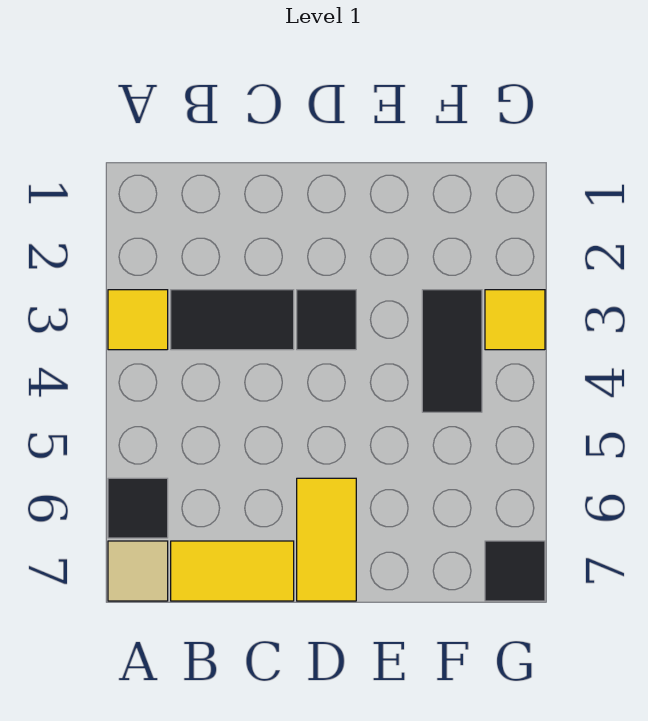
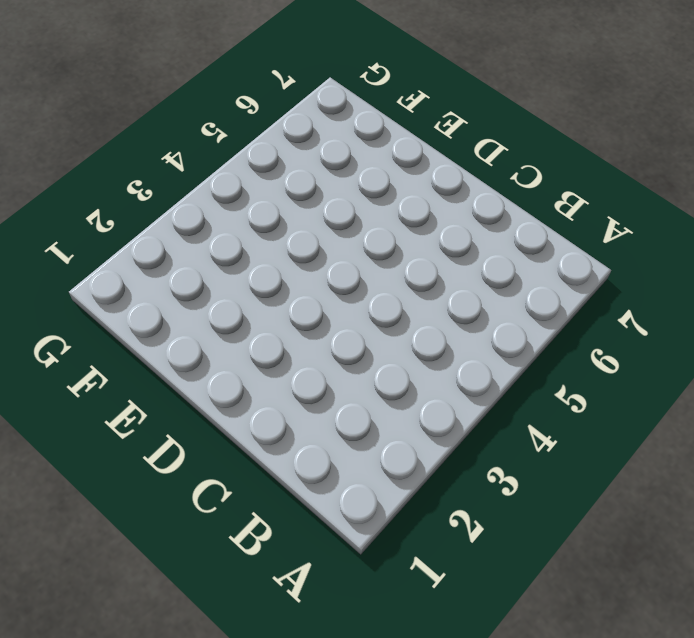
none -> yellow 1x1 tile [108,290,168,350]
none -> black 1x1 tile [108,478,168,538]

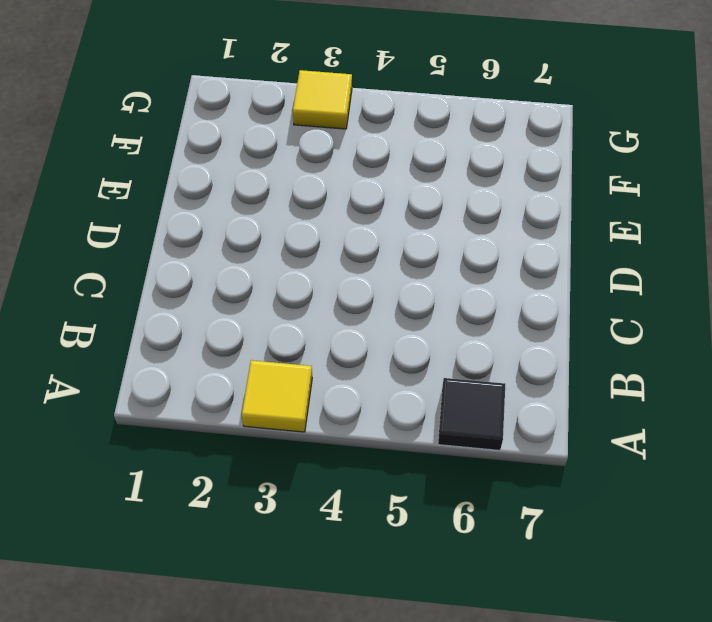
none -> tan 1x1 tile [108,541,168,601]
none -> black 1x2 tile [171,290,294,350]

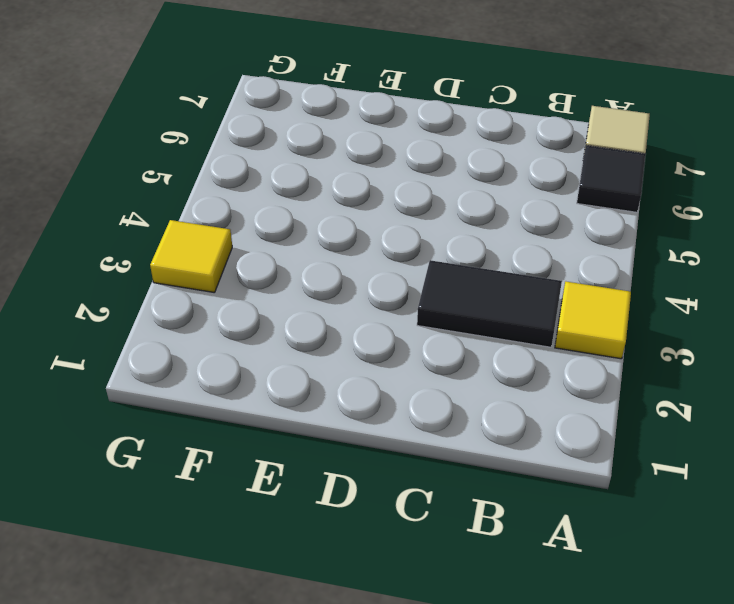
none -> yellow 1x2 tile [171,541,294,601]
none -> black 1x1 tile [297,290,356,350]

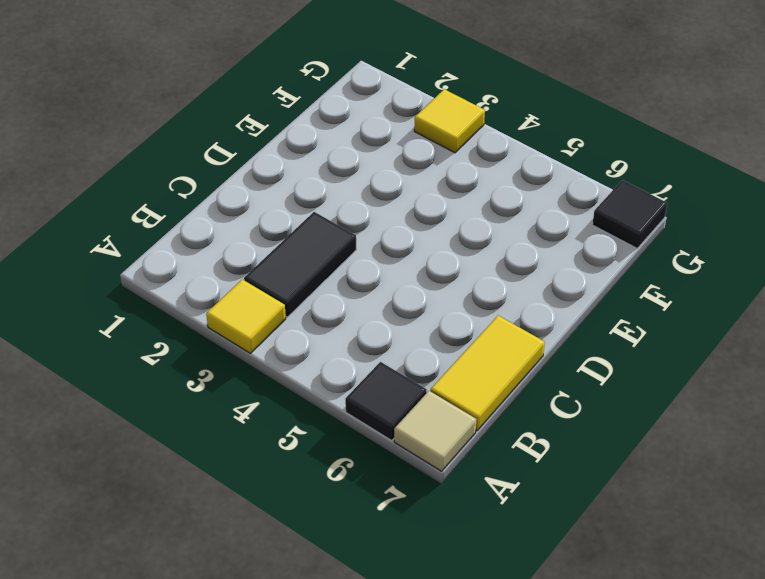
none -> black 1x1 tile [297,290,356,350]
none -> yellow 1x2 tile [297,478,356,601]

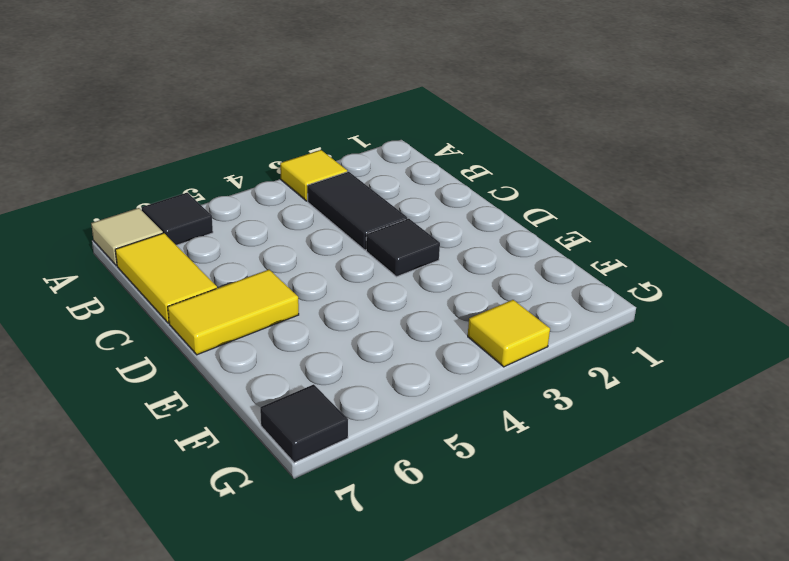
none -> black 1x2 tile [422,290,482,412]

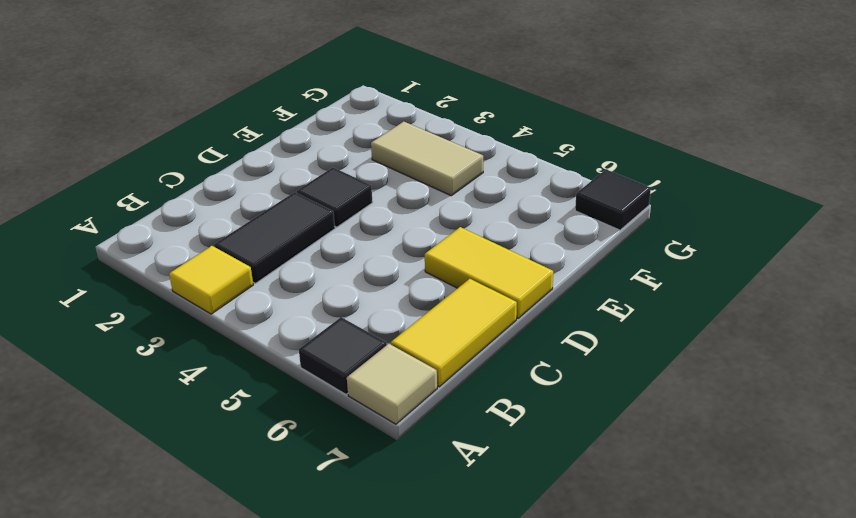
tan 1x2 tile [371,122,483,196] -> black 1x2 tile [422,290,482,412]
none -> yellow 1x1 tile [485,290,545,350]

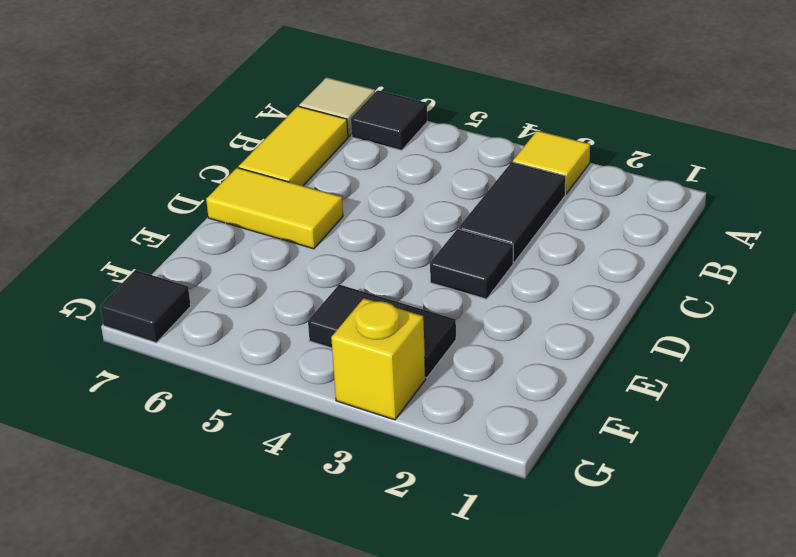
yellow 1x1 brick [331,298,426,420] -> yellow 1x1 tile [485,290,545,350]

